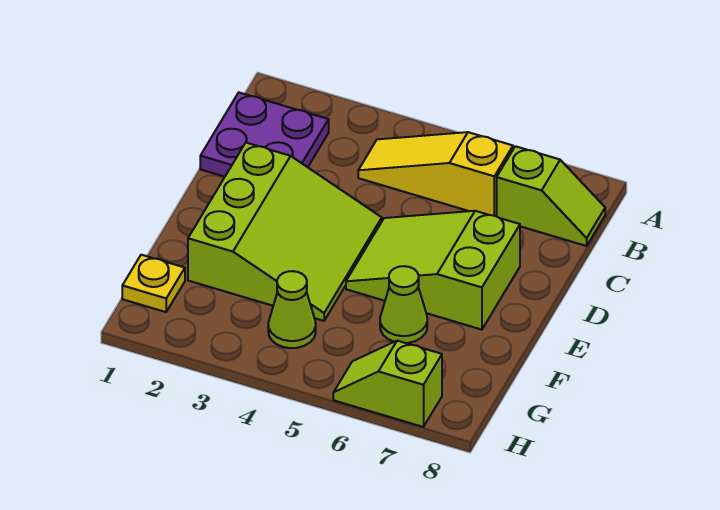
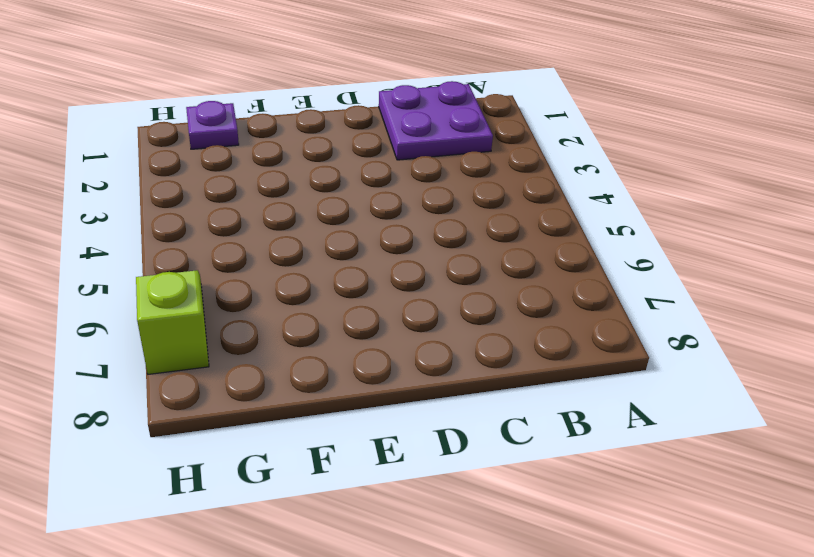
purple 1x1 plate [186,101,239,149] -> yellow 1x1 plate [122,255,185,312]
none -> yellow 1x3 slope [358,132,513,216]
none -> lime 1x2 slope [497,146,605,246]

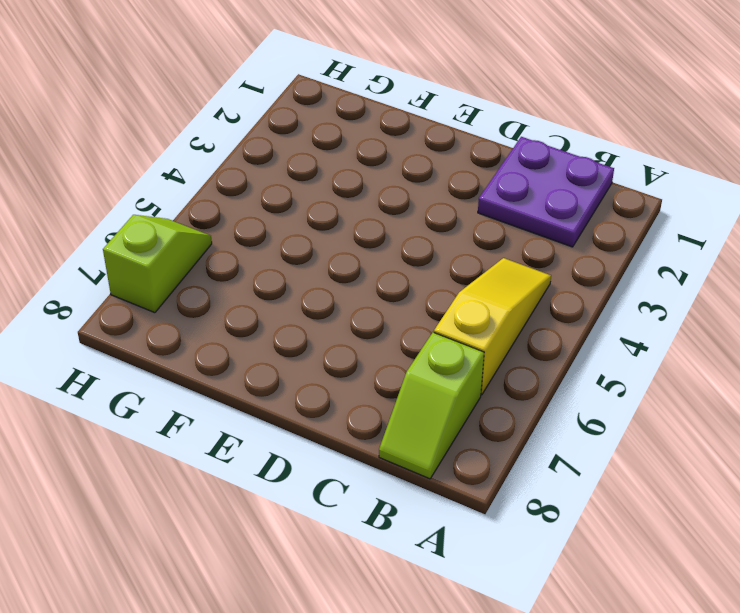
none -> lime 3x3 slope [188,143,382,321]
none -> lime 2x3 slope [346,211,520,330]

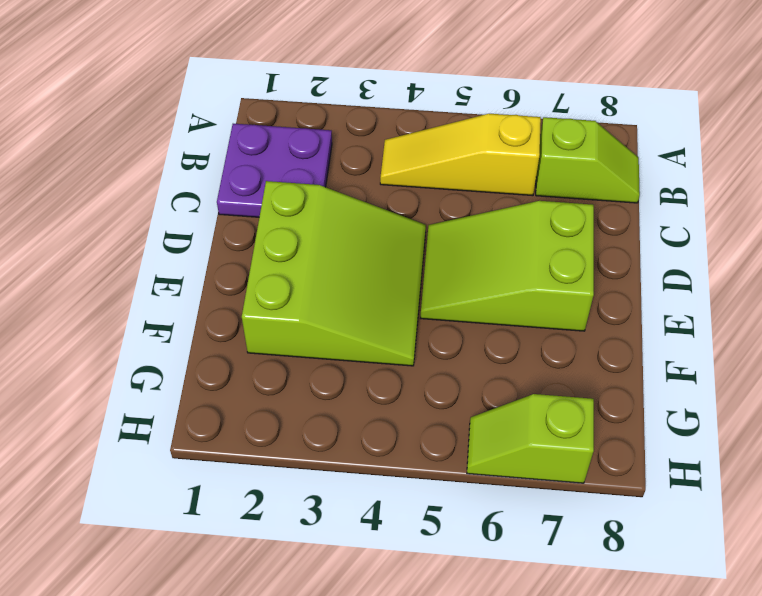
none -> lime 1x1 cone [380,266,427,343]
none -> yellow 1x1 plate [122,255,185,312]

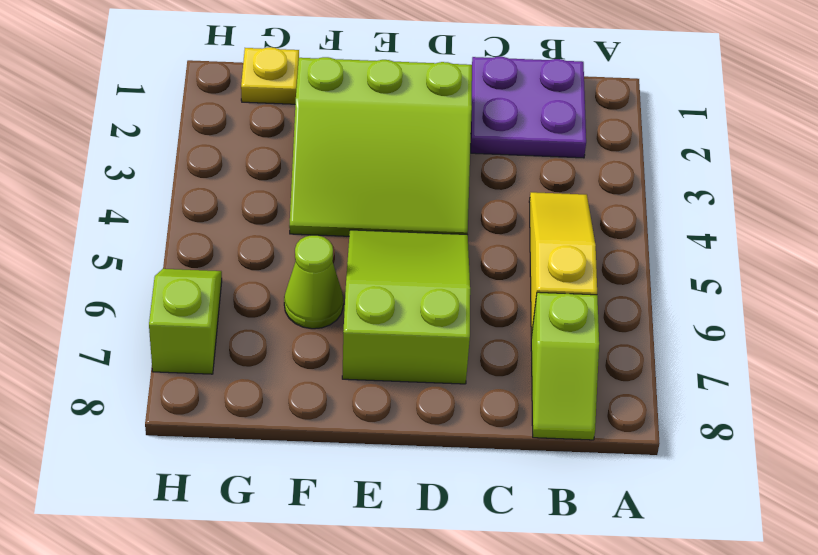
none -> lime 1x1 cone [268,271,316,348]

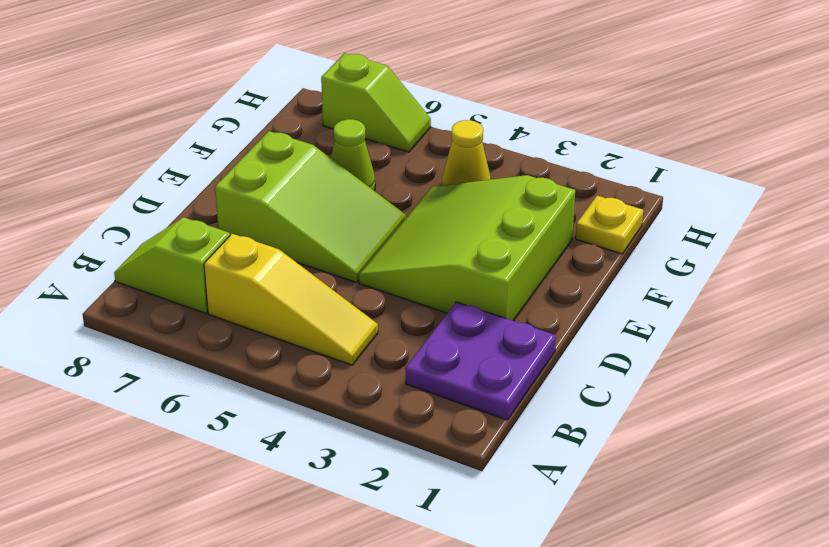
yellow 1x1 cone [442,120,491,186] -> lime 1x1 cone [268,271,316,348]

